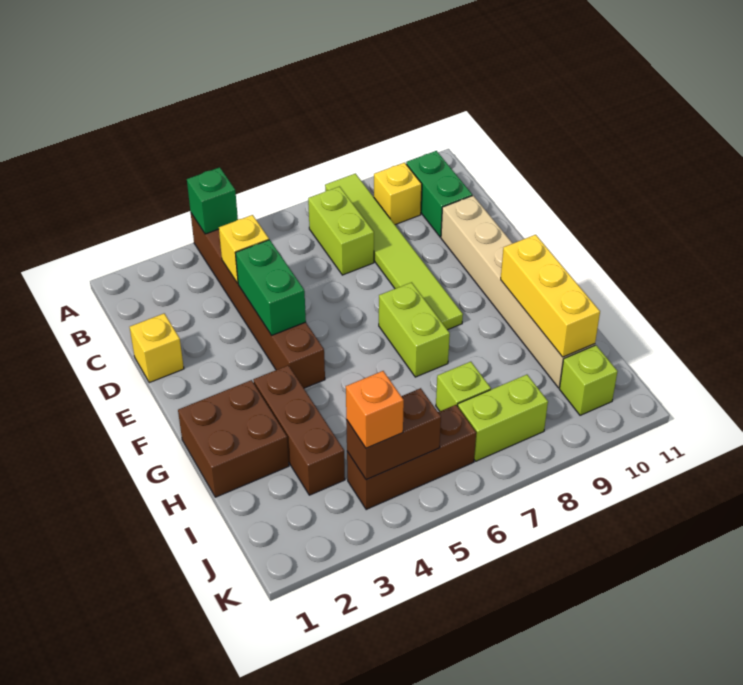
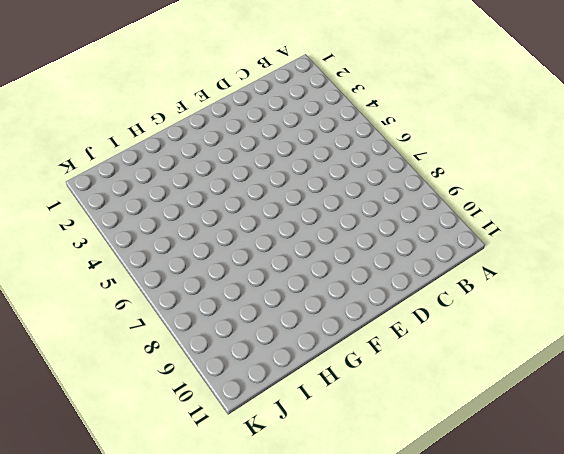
none -> brown 1x6 brick [191,213,325,388]
none -> lime 1x6 tile [325,174,463,330]
none -> lime 1x2 brick [308,186,374,275]

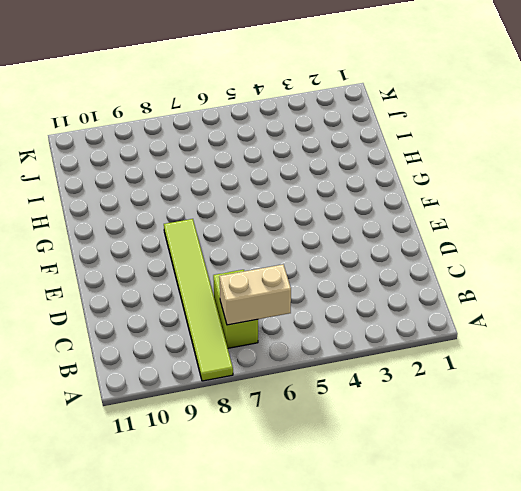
tan 1x2 brick [219,264,291,325] -> none
none -> brown 1x6 brick [191,213,325,388]
none -> yellow 1x1 brick [374,163,422,225]
none -> green 1x2 brick [406,151,472,237]

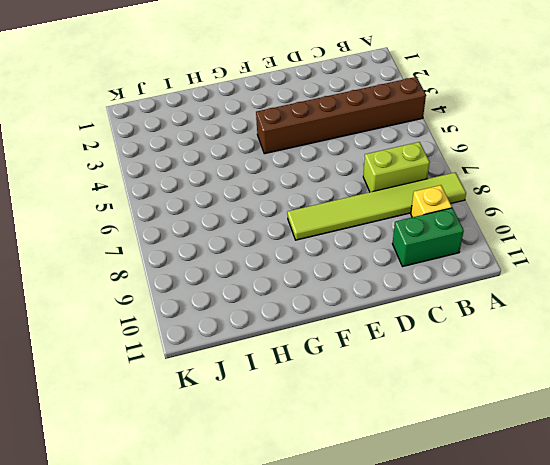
none -> yellow 1x1 brick [130,313,184,383]
none -> tan 1x6 brick [441,196,595,388]
none -> lime 1x2 brick [379,282,450,377]

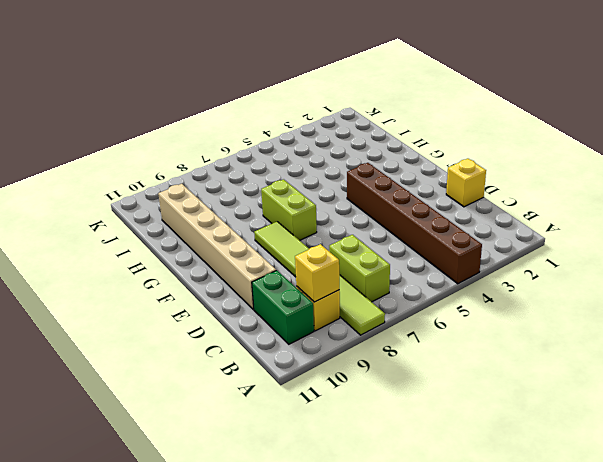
yellow 1x1 brick [295,244,339,302] -> yellow 1x1 brick moved to [219,215,269,283]
none -> brown 2x2 brick [178,380,289,497]
none -> brown 1x3 brick [253,365,345,495]
none -> lime 1x1 brick [436,362,491,411]

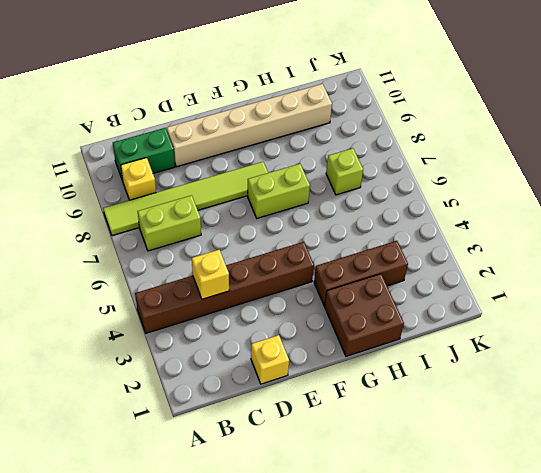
none -> brown 1x3 brick [347,405,476,509]
none -> lime 1x2 brick [458,375,548,461]
none -> lime 1x1 brick [560,345,618,415]

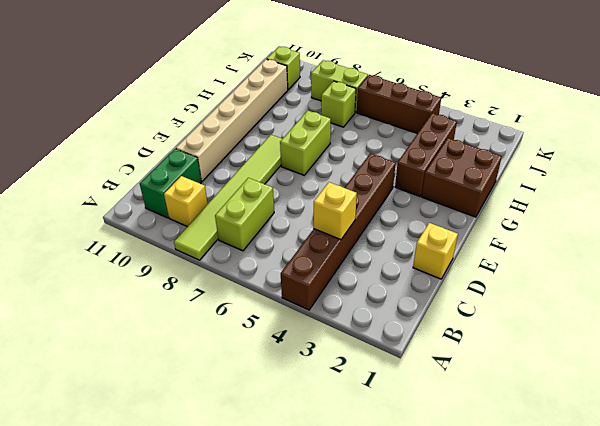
none -> green 1x1 brick [187,167,238,234]
none -> green 1x2 brick [236,240,306,335]
none -> yellow 1x3 brick [501,235,600,357]

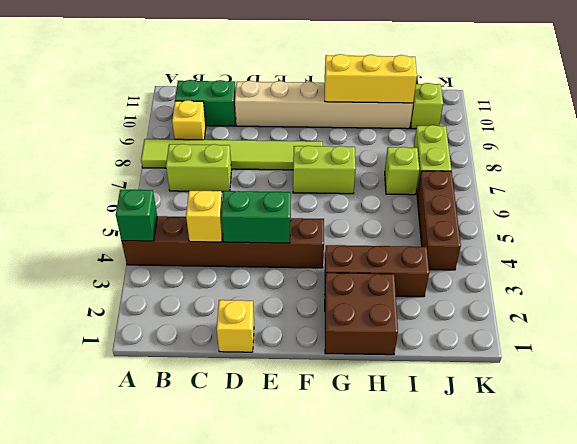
none -> brown 1x2 brick [346,388,441,480]
none -> orange 1x1 brick [346,371,404,448]

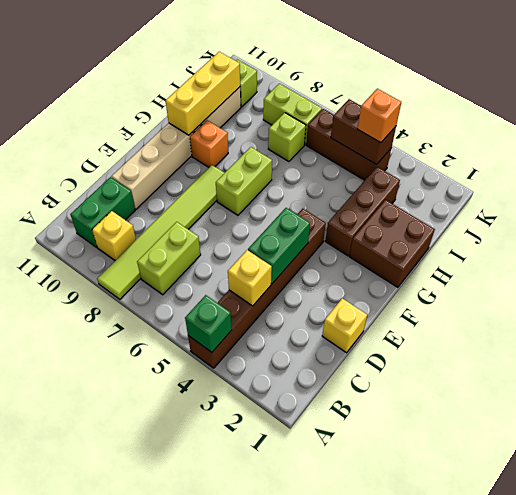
orange 1x1 brick [190,120,228,167] -> none

